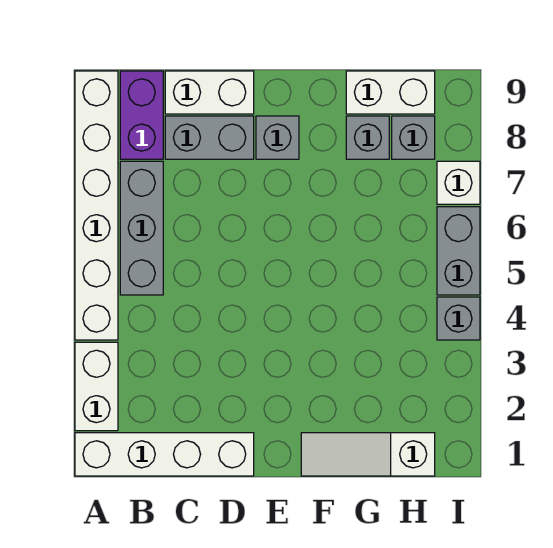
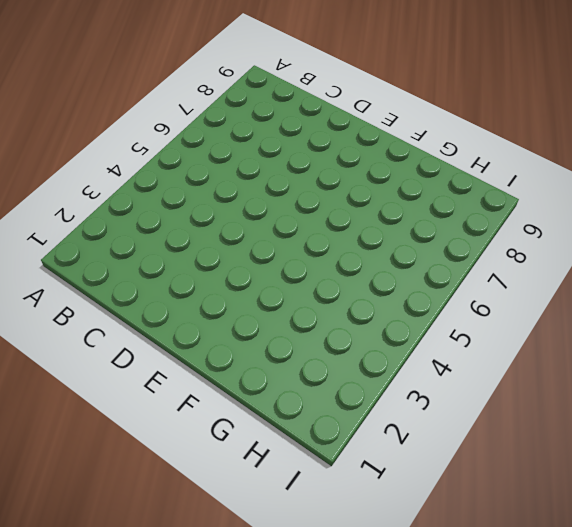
none -> white 1x4 brick [75,433,254,476]
none -> white 1x2 brick [75,342,118,431]
none -> white 1x6 brick [75,71,118,340]

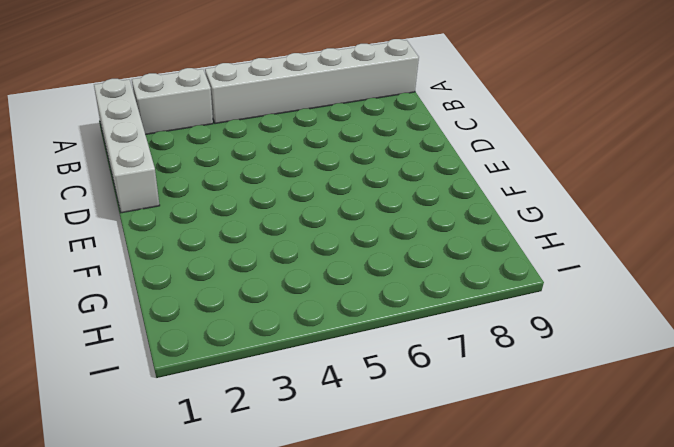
none -> grey 1x3 brick [120,161,163,295]
none -> purple 1x2 brick [120,71,163,159]
none -> grey 1x2 brick [165,116,254,159]

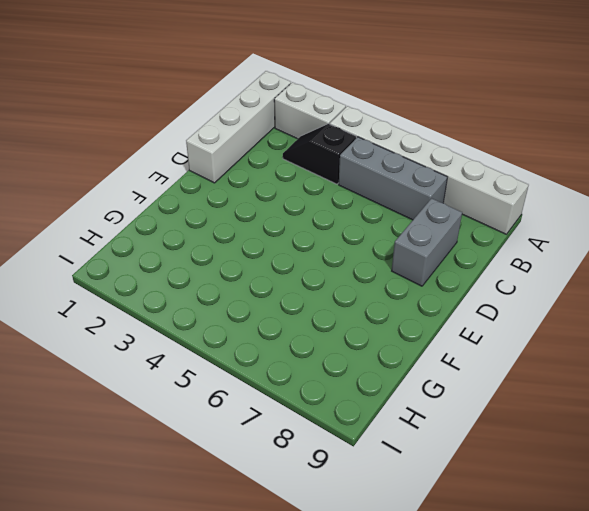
black 1x2 slope [283,124,356,184] -> none
none -> purple 1x2 brick [120,71,163,159]
none -> white 1x2 brick [165,71,254,114]
none -> grey 1x1 brick [256,116,299,159]

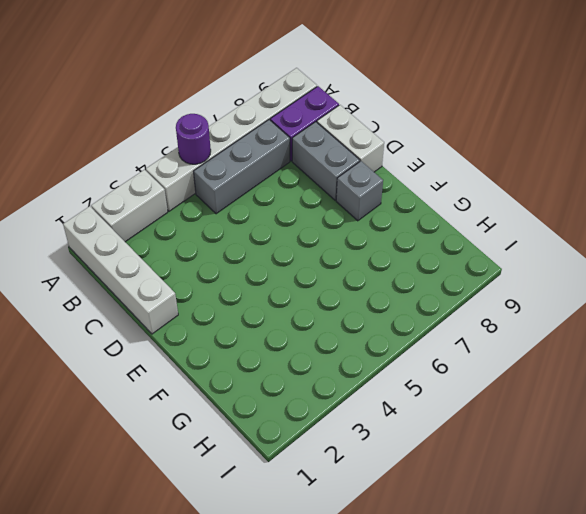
purple 1x1 round brick [176,114,211,164] -> none
none -> white 1x3 slope [301,433,435,476]
none -> grey 1x1 brick [346,116,389,159]
none -> white 1x2 brick [346,71,435,114]

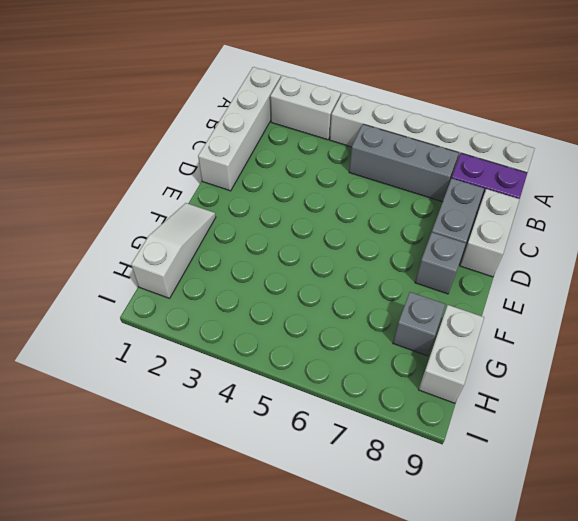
none -> grey 1x1 brick [392,116,435,159]
none -> grey 1x1 brick [437,297,480,340]
none -> grey 1x2 brick [437,207,480,295]

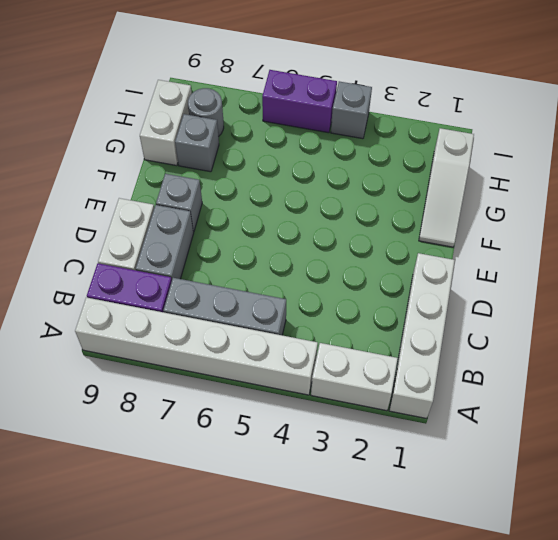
grey 1x1 round brick [188,88,224,136] -> grey 1x1 brick [392,116,435,159]
purple 1x2 brick [262,70,337,133] -> grey 1x2 brick [437,207,480,295]
none -> white 1x1 brick [437,161,480,204]

